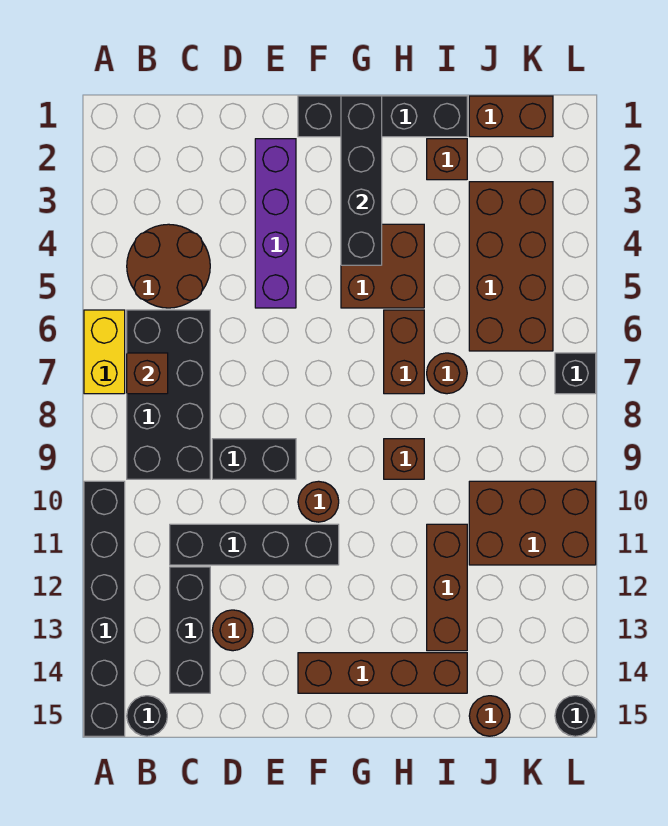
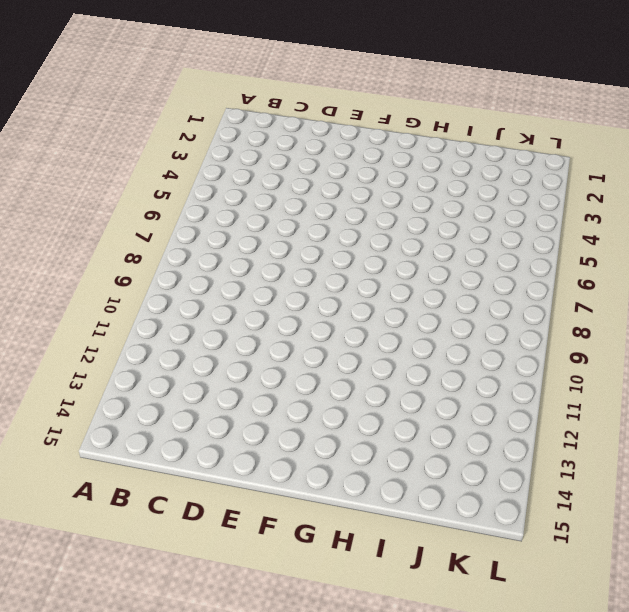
none -> yellow 1x2 brick [84,310,125,394]
none -> black 1x6 brick [84,481,125,736]
none -> brown 2x2 round brick [127,224,210,308]

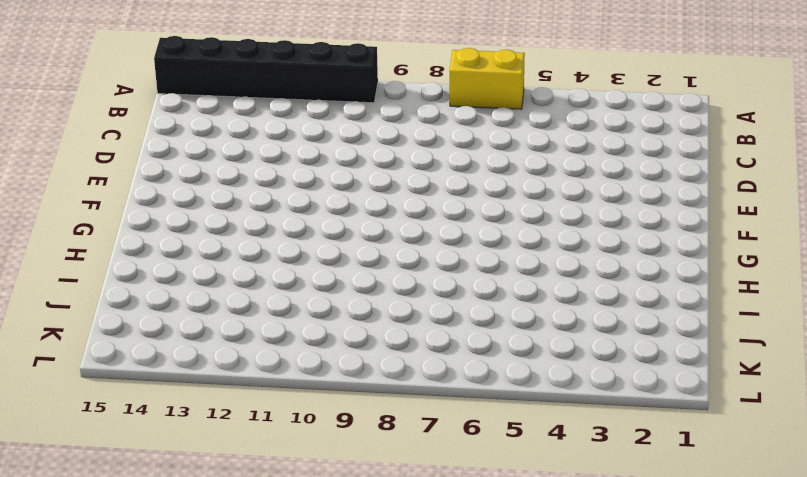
none -> brown 2x2 round brick [127,224,210,308]
none -> black 2x4 brick [127,310,210,479]
none -> black 1x1 round brick [127,696,167,736]

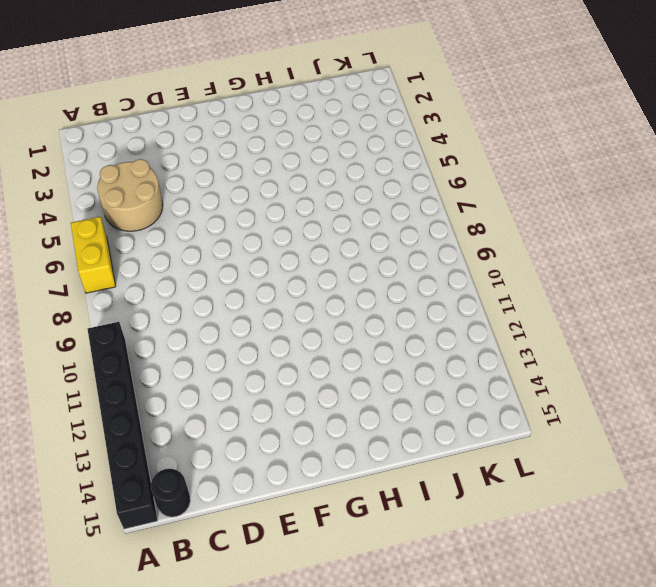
tan 2x2 round brick [97,159,163,231] -> brown 2x2 round brick [127,224,210,308]
none -> black 2x4 brick [127,310,210,479]
none -> black 1x4 brick [170,524,339,565]
none -> black 1x3 brick [170,567,210,693]

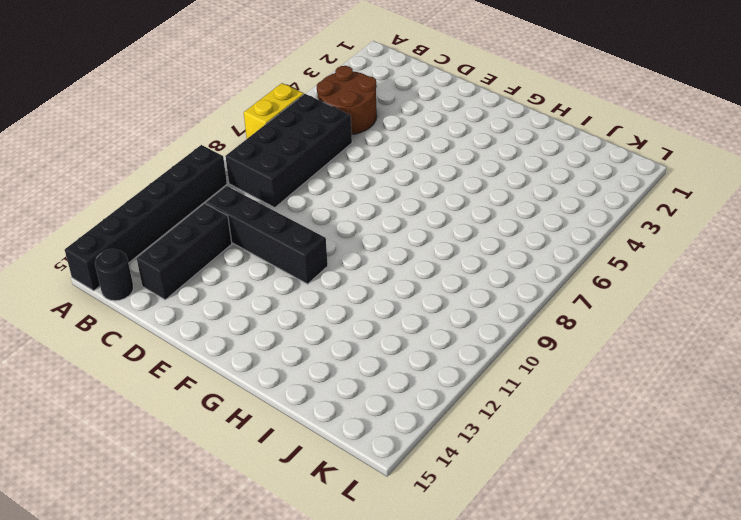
none -> black 1x2 brick [212,439,296,479]
none -> brown 1x1 round brick [212,610,253,651]
none -> purple 1x4 brick [255,139,296,308]

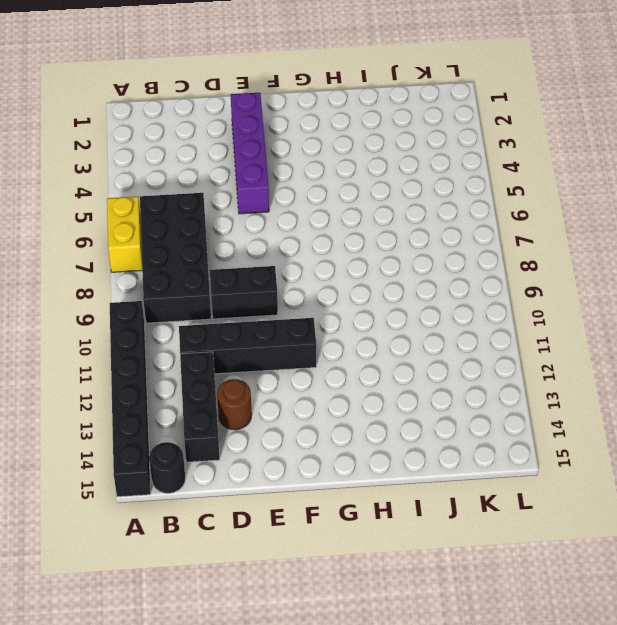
none -> brown 2x2 round brick [127,224,210,308]
none -> black 1x4 brick [298,96,467,137]
none -> brown 1x1 round brick [298,481,339,522]

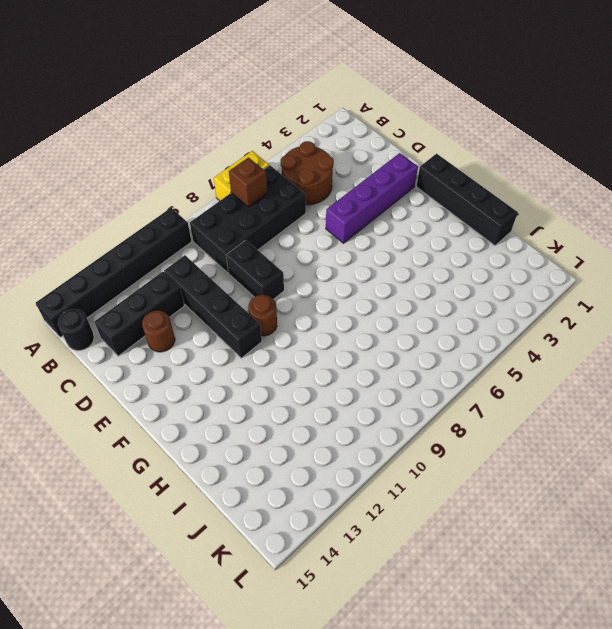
none -> brown 1x4 brick [298,653,467,693]
none -> brown 2x2 brick [341,224,424,308]
none -> brown 1x2 brick [384,310,424,394]

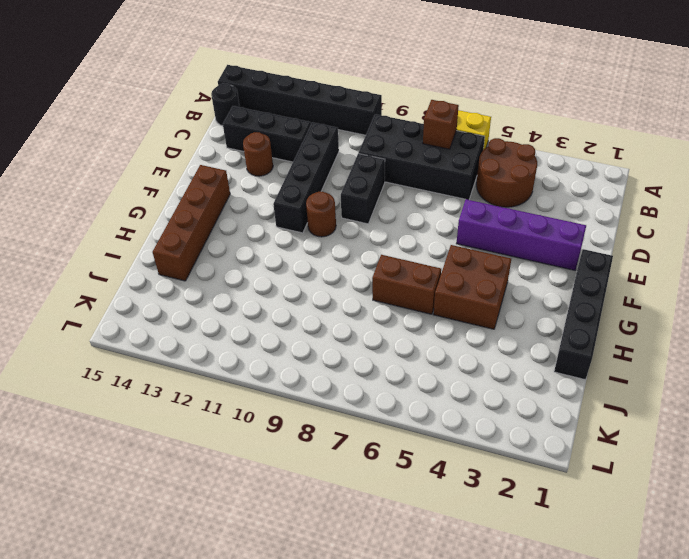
none -> brown 1x1 brick [384,439,424,479]
none -> brown 1x1 brick [427,139,467,180]
none -> brown 1x1 round brick [427,353,467,394]

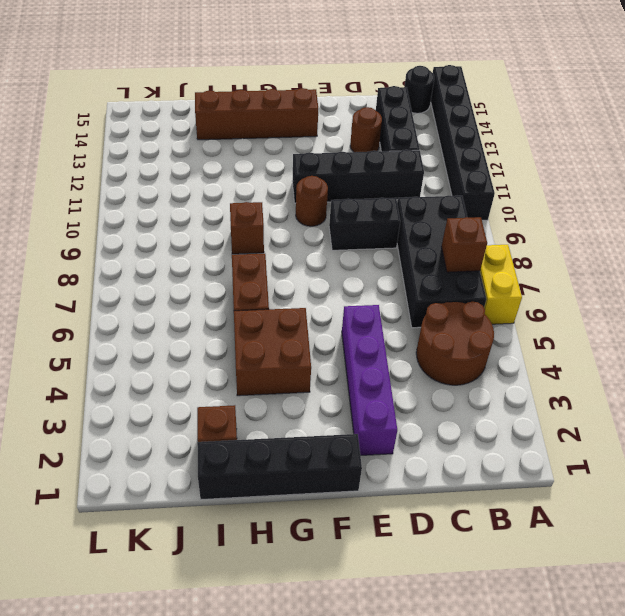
none -> brown 1x1 round brick [427,353,467,394]
none -> brown 1x3 brick [427,524,467,651]
none -> brown 1x2 brick [469,96,553,137]

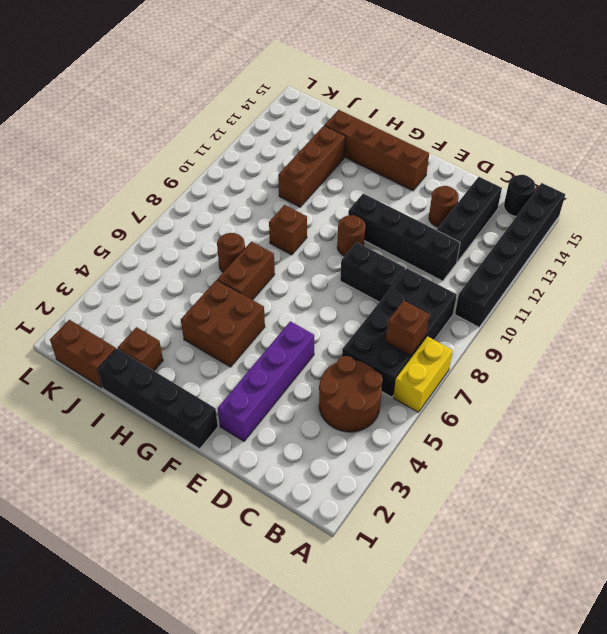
none -> brown 2x4 brick [469,182,553,351]
none -> brown 2x3 brick [469,481,596,565]
none -> brown 1x1 round brick [469,696,510,736]

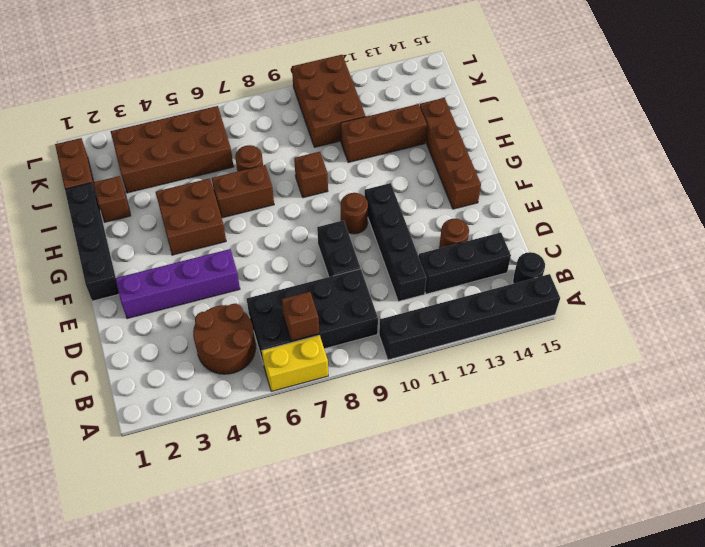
none -> brown 1x1 round brick [469,696,510,736]
none -> black 1x1 brick [555,353,596,394]
none -> black 1x1 round brick [555,696,596,736]

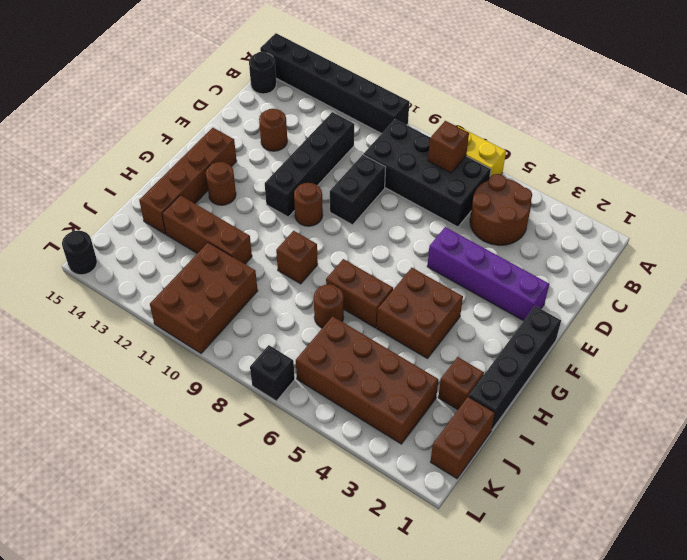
brown 1x1 round brick [206,162,236,205] -> brown 1x1 round brick moved to [469,696,510,736]
none -> black 1x3 brick [170,567,210,693]
none -> black 1x4 brick [341,96,382,265]

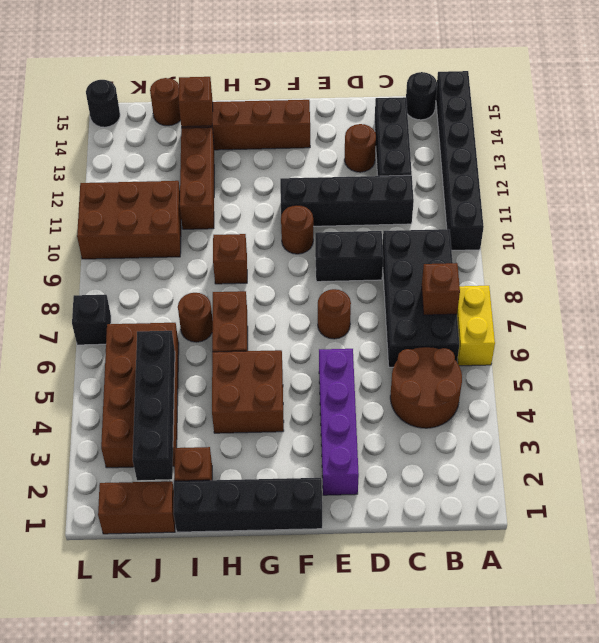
brown 1x1 round brick [318,289,351,339] -> none
brown 1x1 brick [179,77,213,127] -> none
black 1x4 brick [133,331,175,480] -> black 1x4 brick moved to [341,96,382,265]

